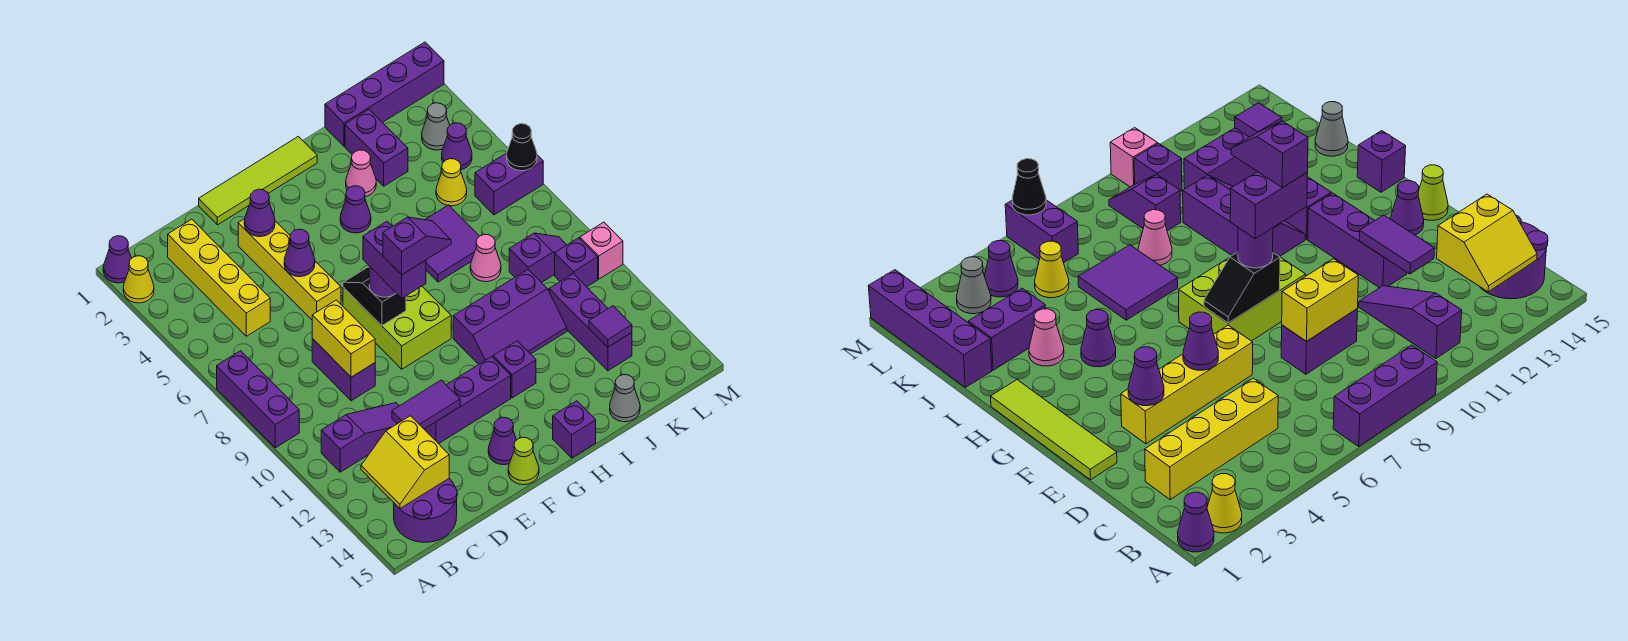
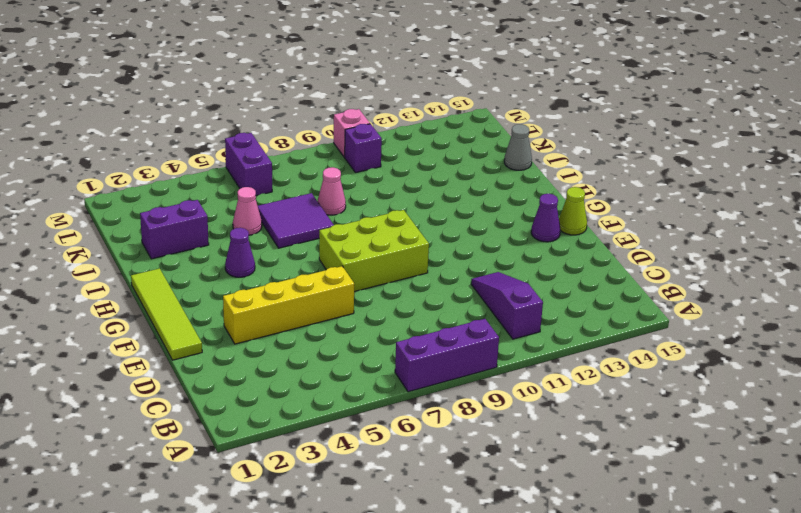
pink 1x1 cone [233,187,262,235] -> pink 1x1 cone moved to [346,150,376,197]
none -> purple 1x1 cone [103,236,132,283]
none -> yellow 1x1 cone [123,256,154,303]
none -> purple 2x2 round brick [394,479,457,542]
none -> yellow 1x4 brick [168,219,270,336]

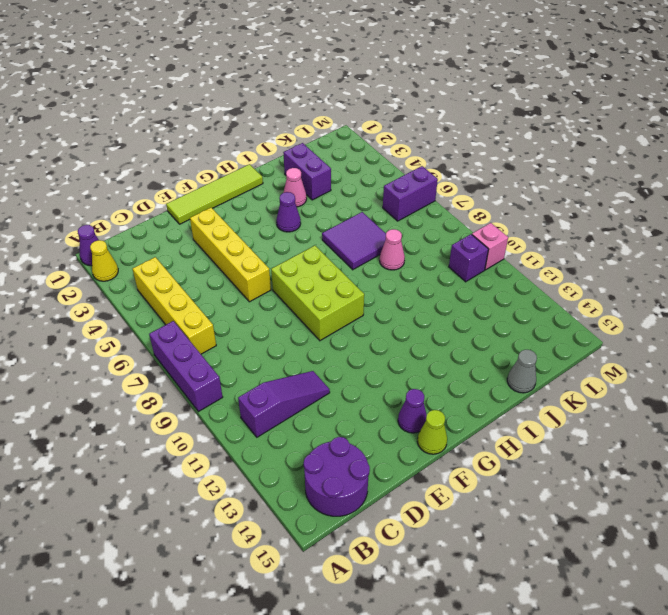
yellow 1x4 brick [132,257,216,354] -> yellow 1x4 brick moved to [168,219,270,336]
none -> purple 1x2 brick [312,339,375,401]
none -> purple 1x3 brick [424,357,511,444]
none -> purple 2x3 slope [453,270,567,364]
none -> purple 1x1 brick [493,341,536,398]

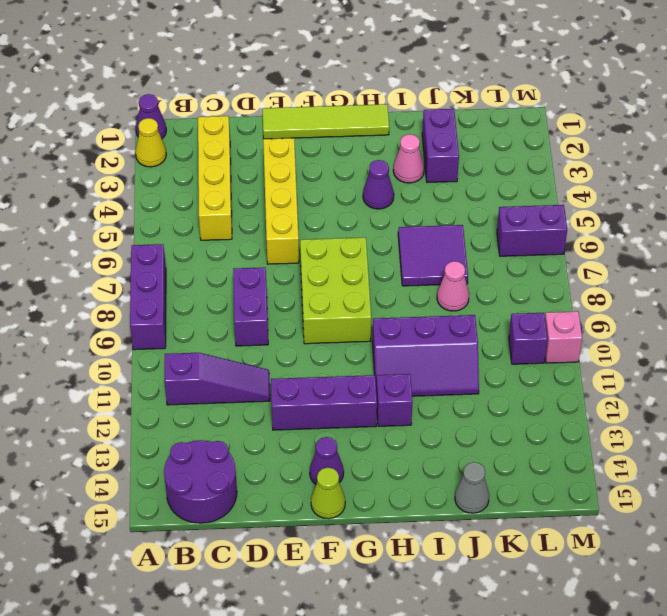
none -> purple 1x1 brick [553,401,596,458]
none -> purple 1x4 brick [325,42,444,146]
none -> yellow 1x1 cone [436,159,467,206]
none -> purple 1x2 slope [509,233,566,283]

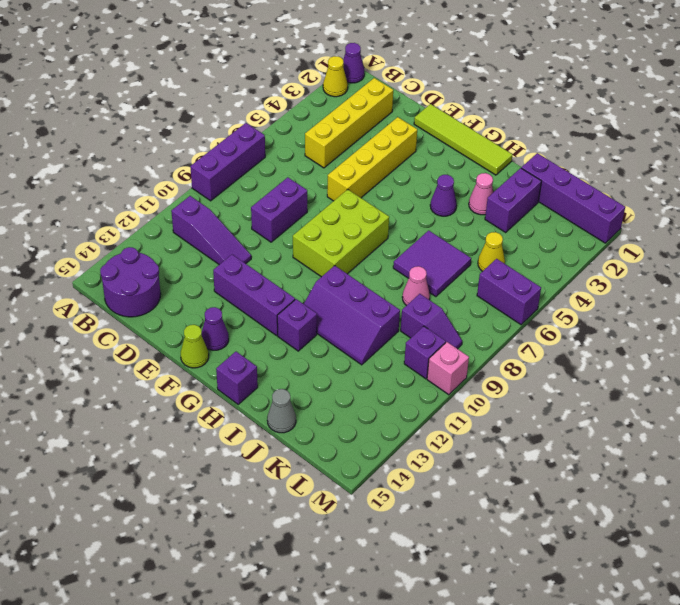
none -> purple 1x3 brick [549,274,632,371]
none -> grey 1x1 cone [422,103,450,150]
none -> purple 1x1 cone [442,123,472,170]
none -> yellow 2x2 slope [361,416,449,508]

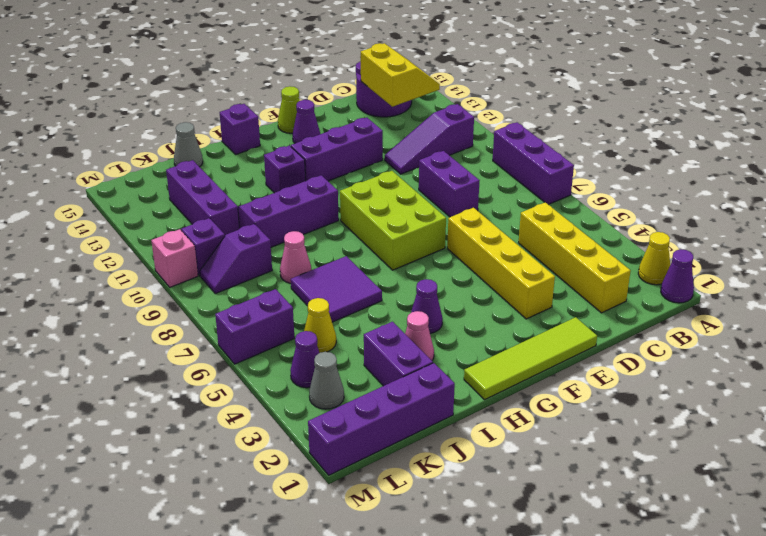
none -> yellow 1x2 brick [312,300,375,377]
none -> purple 1x2 tile [392,380,460,429]
none -> purple 1x1 cone [244,189,275,237]
none -> purple 1x1 cone [284,229,315,277]

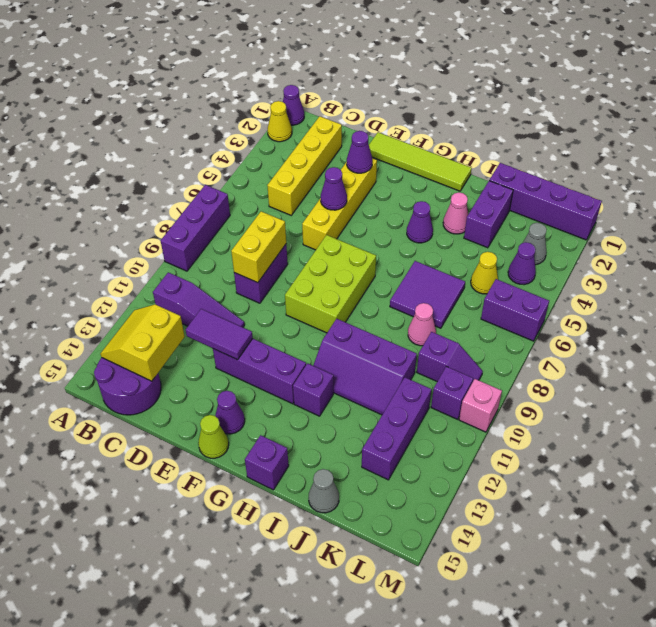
none -> black 1x2 slope [343,267,406,325]
none -> purple 1x1 tile [589,306,632,347]
none -> black 1x1 cone [507,124,537,171]
none -> purple 1x1 round brick [369,266,396,297]

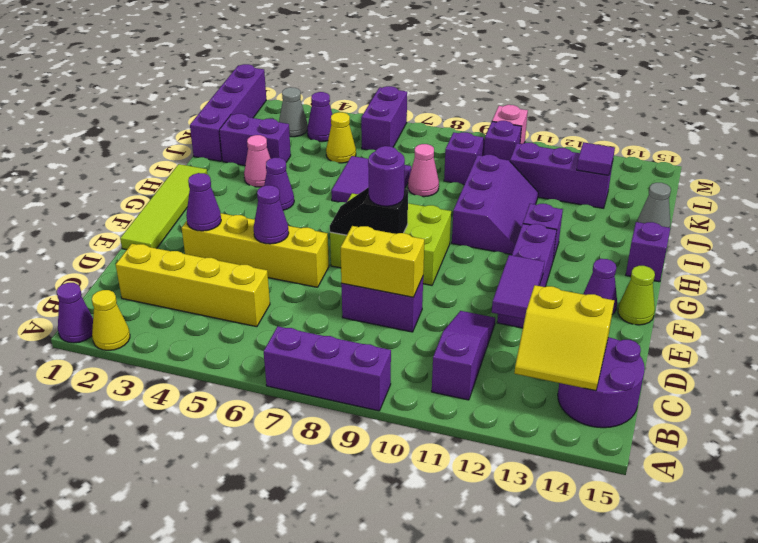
none -> black 1x1 cone [507,124,537,171]
none -> purple 1x2 brick [363,221,426,298]
none -> purple 1x2 slope [383,217,451,275]

